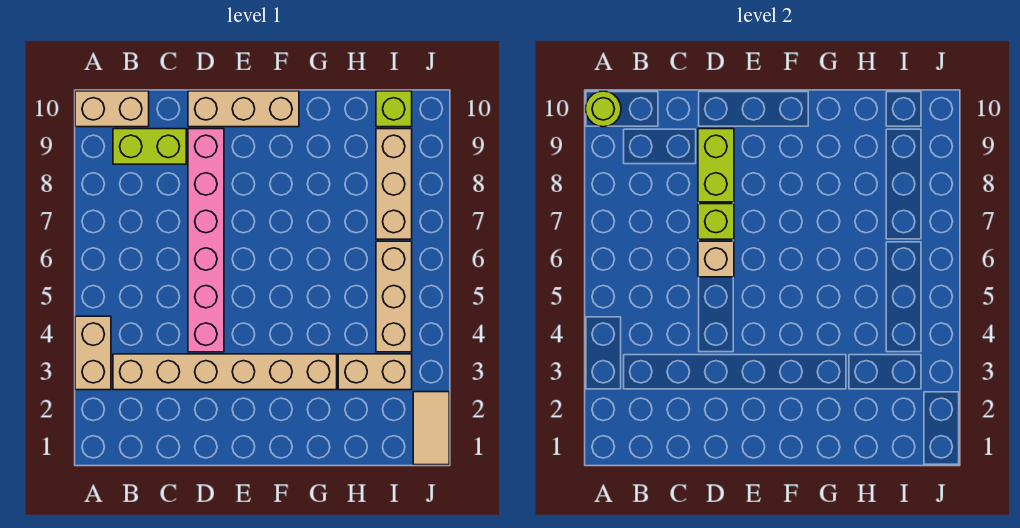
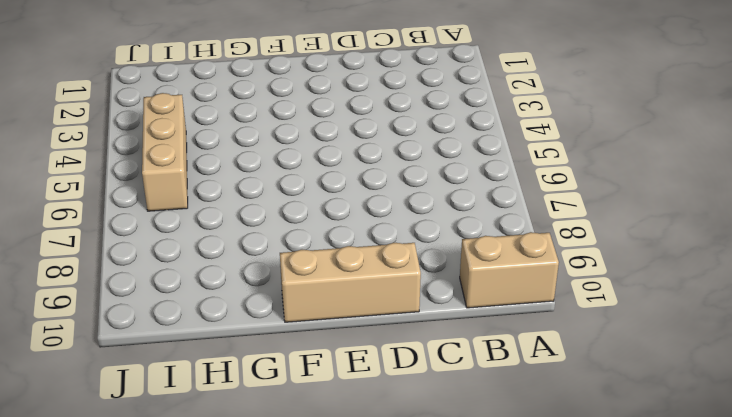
none -> tan 1x2 brick [75,316,111,390]
none -> tan 1x6 brick [113,354,337,390]
none -> lime 1x2 brick [113,129,186,164]

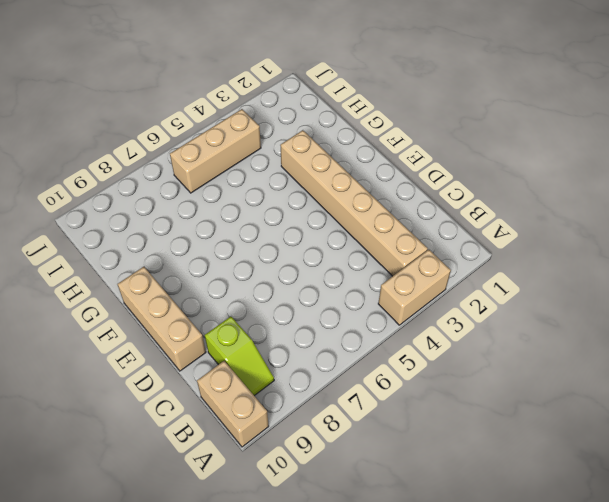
lime 1x2 slope [205,316,274,396] -> lime 1x2 brick [113,129,186,164]
none -> pink 1x6 brick [188,129,224,352]
none -> tan 1x2 brick [338,354,412,390]
none -> tan 1x3 brick [376,129,412,239]

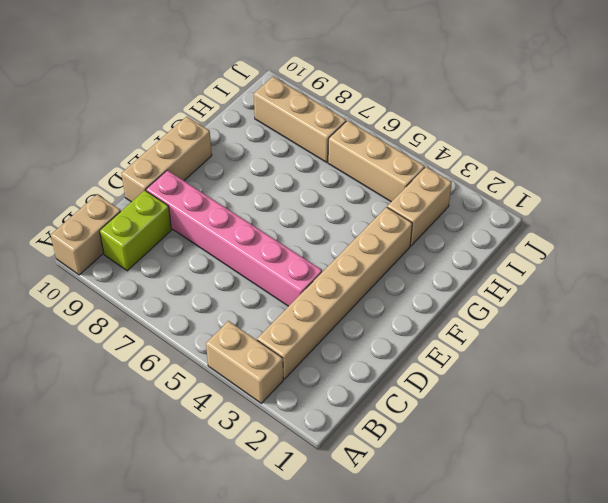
none -> lime 1x1 brick [376,91,412,127]
none -> tan 1x2 tile [413,392,449,465]
none -> lime 1x1 round brick [585,91,621,127]

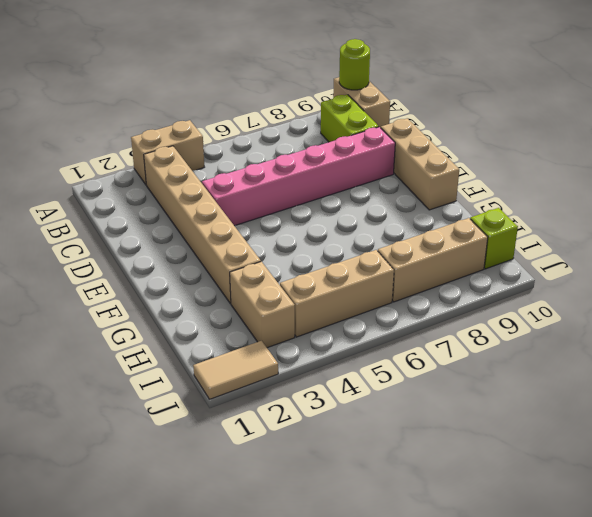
none -> tan 1x1 brick [698,241,734,277]
none -> lime 1x1 brick [698,204,734,239]
none -> lime 1x2 brick [698,129,734,202]

